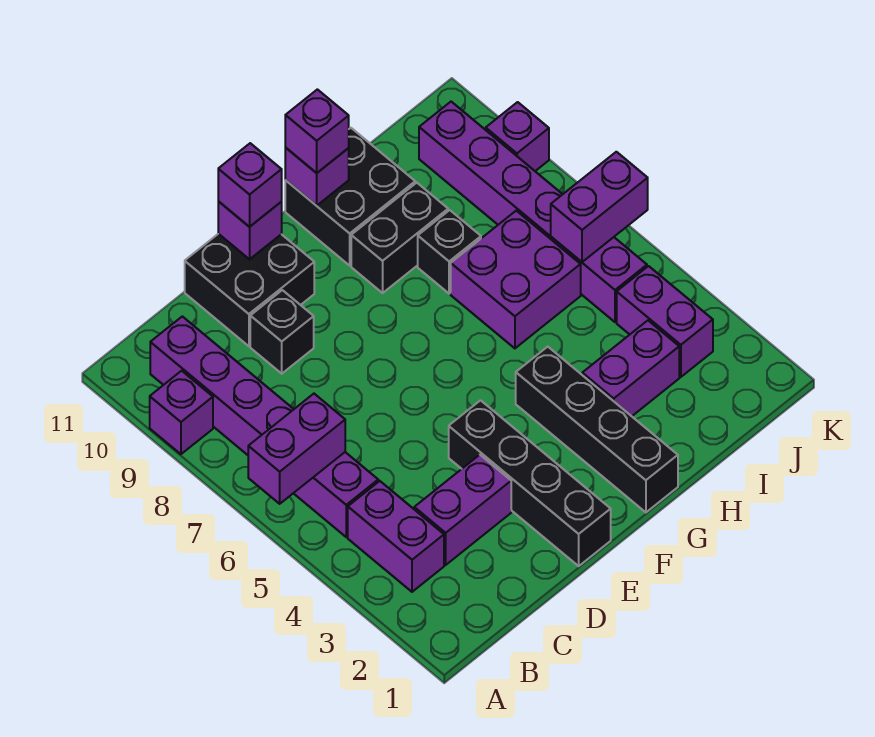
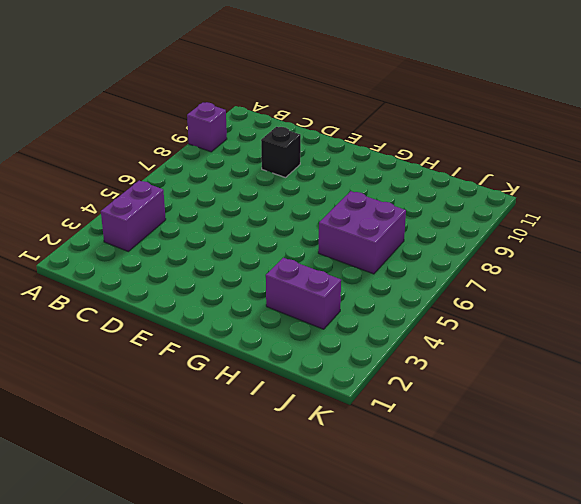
none -> purple 1x6 brick [150,316,378,537]
none -> purple 1x2 brick [414,455,511,565]
none -> black 2x2 brick [185,234,314,346]

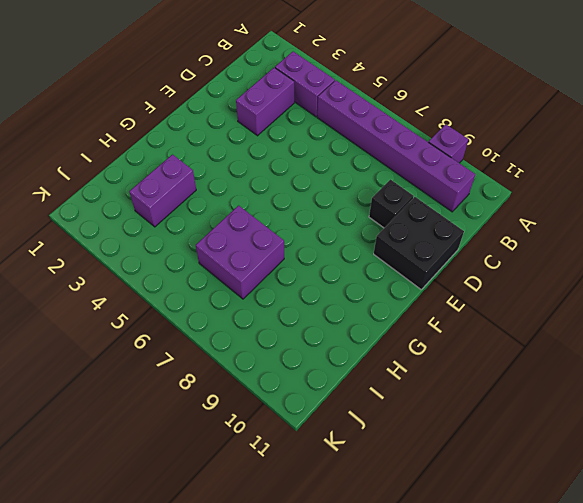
none -> black 1x4 brick [449,400,611,566]
none -> black 1x4 brick [516,347,678,512]
none -> black 1x2 brick [351,183,448,293]

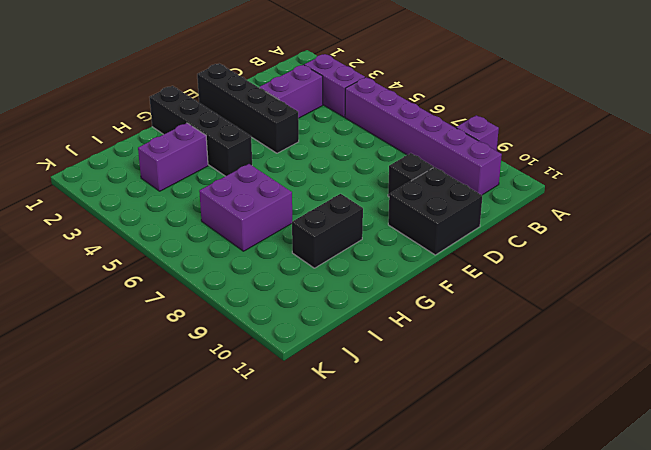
none -> black 2x2 brick [285,128,415,265]
none -> black 1x1 brick [418,210,481,294]
none -> purple 1x2 brick [617,266,713,377]

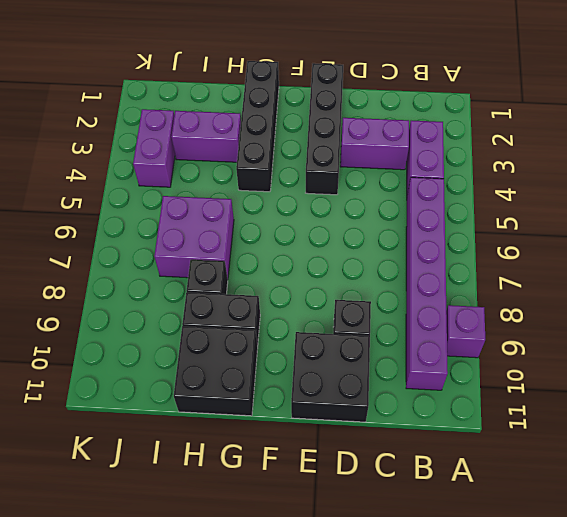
none -> purple 1x6 brick [419,102,647,322]
none -> purple 1x1 brick [486,102,549,171]
none -> purple 1x2 brick [248,394,345,504]

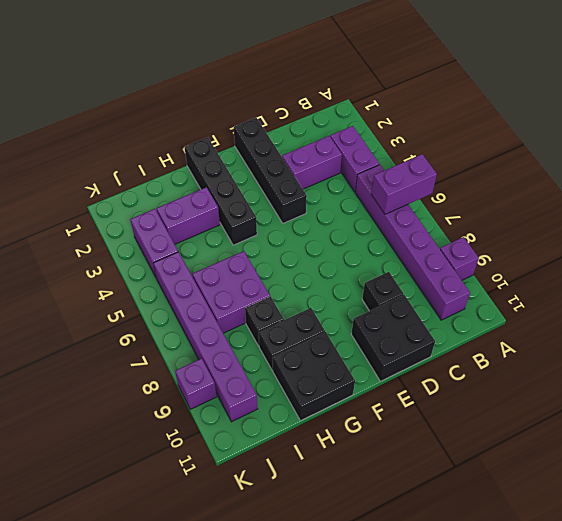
none -> purple 1x1 brick [218,201,282,259]
none -> purple 1x1 brick [285,148,349,206]
none -> purple 1x2 brick [551,152,648,262]

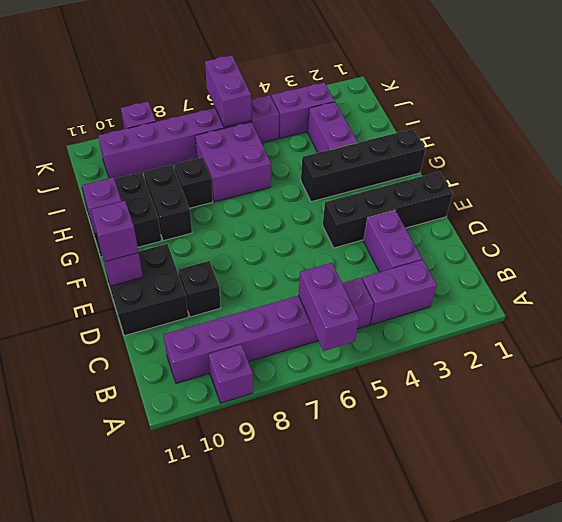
none -> purple 1x1 brick [285,89,349,173]

